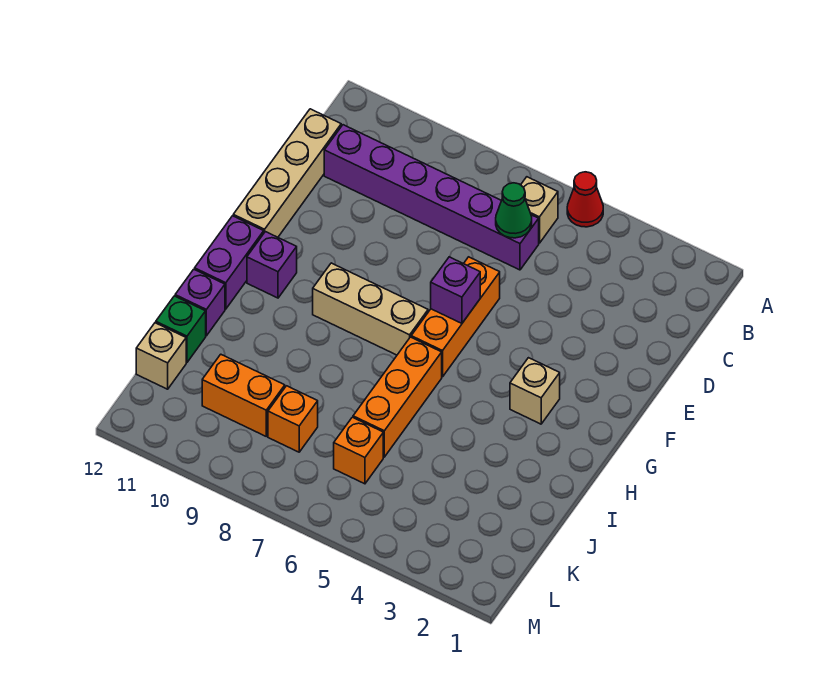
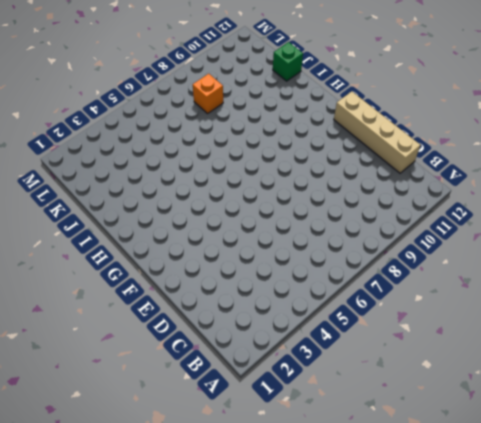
none -> red 1x1 cone [567,172,603,227]
none -> tan 1x1 brick [521,177,558,243]
none -> purple 1x6 brick [324,125,539,270]

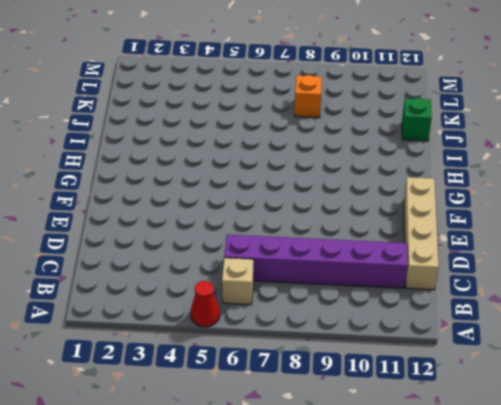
none -> orange 1x3 brick [411,257,500,377]
none -> tan 1x1 brick [510,358,560,424]
none -> tan 1x3 brick [313,263,428,355]

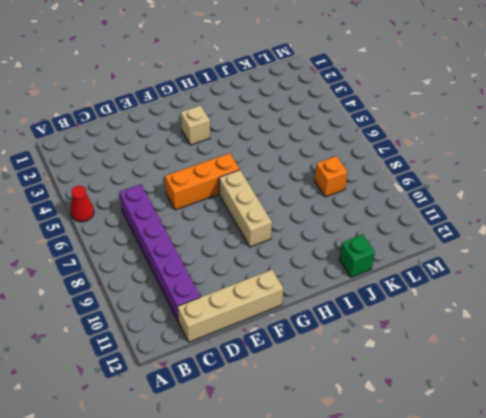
none -> tan 1x1 brick [521,177,558,243]
none -> purple 1x1 brick [247,232,297,298]
none -> purple 1x2 brick [195,216,264,309]

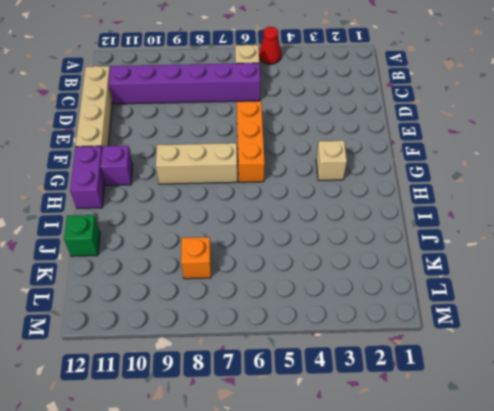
none -> orange 1x3 brick [353,337,442,457]
none -> purple 1x1 brick [175,269,225,336]
none -> orange 1x1 brick [334,417,383,484]

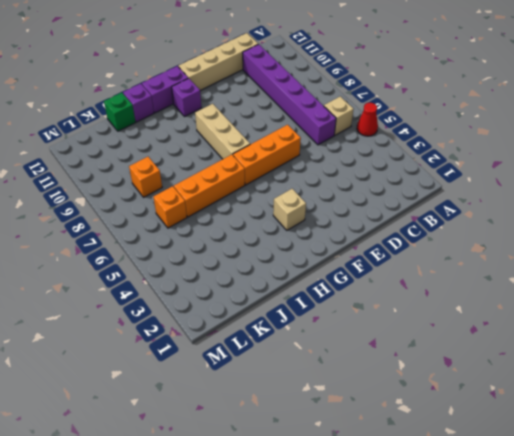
none -> orange 1x2 brick [202,354,285,436]
none -> tan 1x1 brick [136,323,186,389]
none -> green 1x1 cone [496,183,532,238]

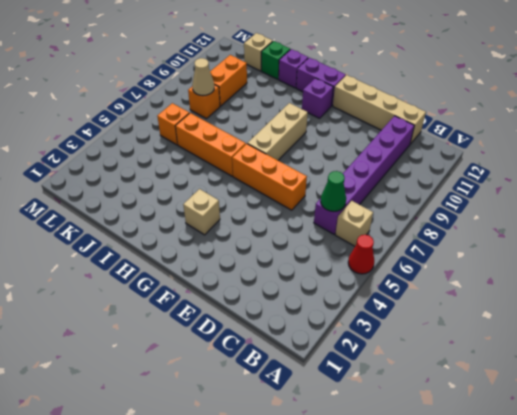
tan 1x1 cone [192,58,214,96] -> none
none -> purple 1x1 brick [431,257,480,323]

